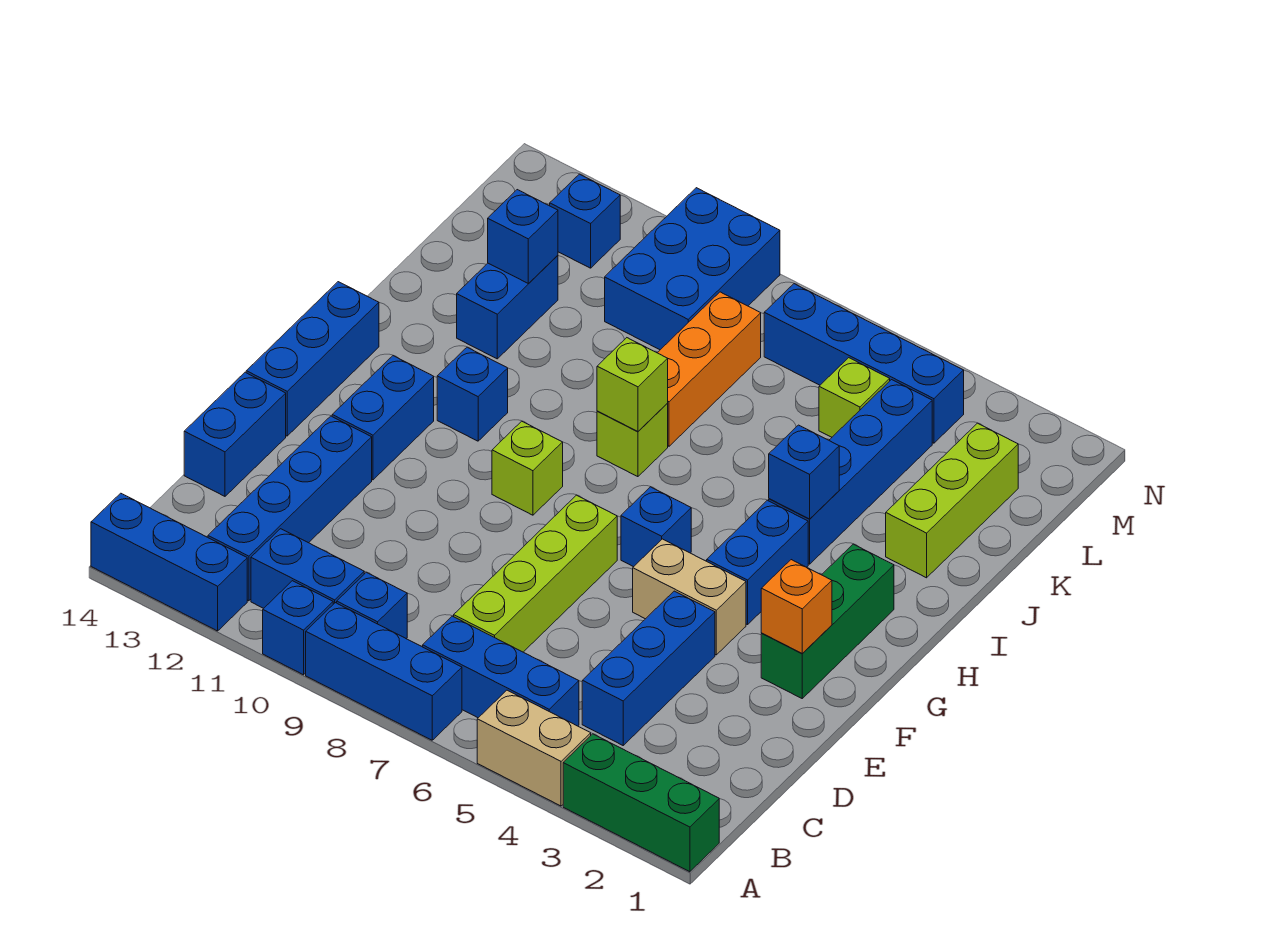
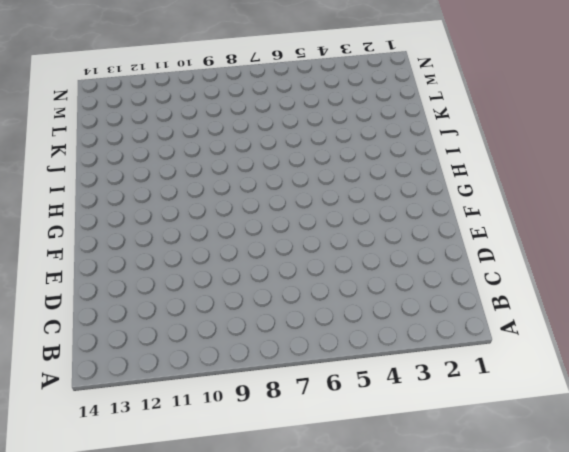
none -> green 1x3 brick [563,734,719,872]
none -> tan 1x2 brick [477,690,591,806]
none -> blue 1x3 brick [306,603,462,740]
none -> blue 1x1 brick [263,581,333,675]

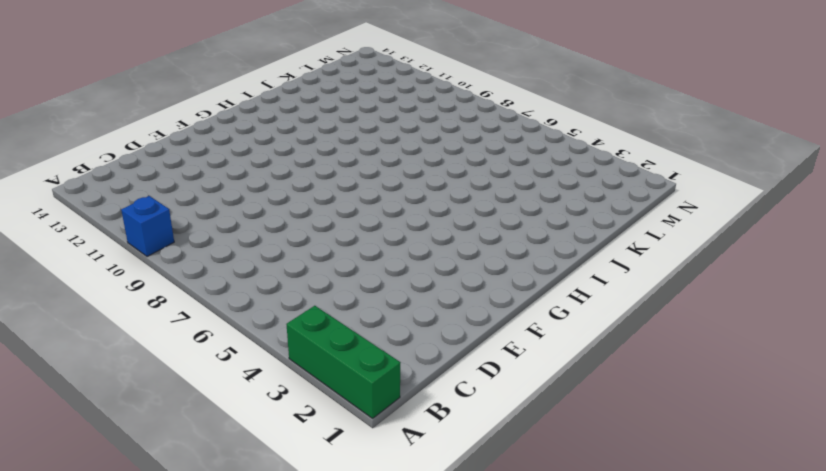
none -> tan 1x2 brick [477,690,591,806]
none -> blue 1x3 brick [306,603,462,740]
none -> blue 1x3 brick [91,493,247,631]
none -> blue 1x3 brick [423,616,579,726]

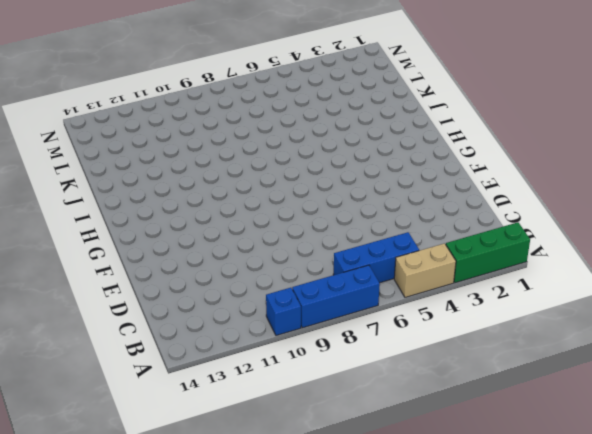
none -> blue 1x3 brick [91,493,247,631]
none -> blue 1x1 brick [337,572,407,638]
none -> blue 1x2 brick [251,529,364,608]
none -> blue 1x4 brick [208,416,372,601]

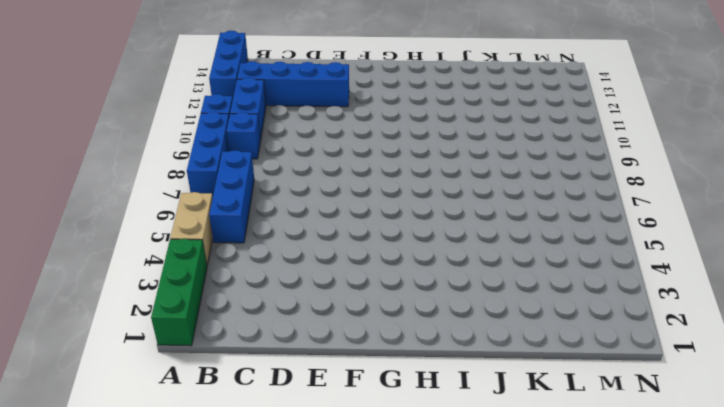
none -> blue 1x3 brick [582,591,715,745]
none -> lime 1x4 brick [454,495,617,652]
none -> blue 1x2 brick [184,372,286,496]
none -> green 1x3 brick [761,544,894,698]

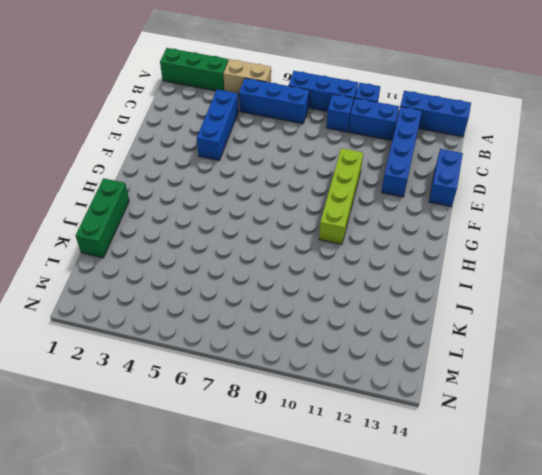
lime 1x4 brick [319,148,363,244] -> lime 1x4 brick moved to [454,495,617,652]
green 1x3 brick [76,178,129,258] -> green 1x3 brick moved to [761,544,894,698]
none -> tan 1x2 brick [633,539,746,655]
none -> blue 1x2 brick [332,356,434,480]
none -> blue 1x3 brick [246,282,379,436]
none -> blue 1x2 brick [707,500,808,625]

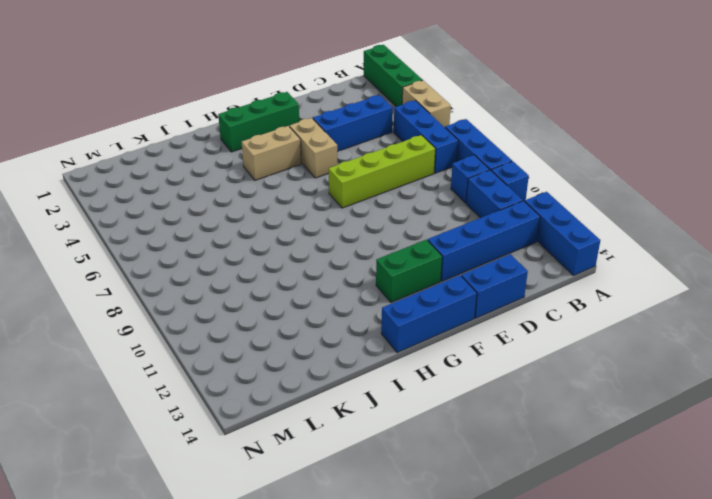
green 1x2 brick [376,240,442,303] -> blue 1x2 brick [332,356,434,480]
tan 1x2 brick [242,126,301,180] -> blue 1x2 brick [707,500,808,625]
none -> blue 1x1 brick [621,487,691,567]
none -> lime 1x1 brick [492,421,563,515]
none -> blue 1x1 brick [437,347,508,441]
none -> blue 1x4 brick [769,380,932,564]

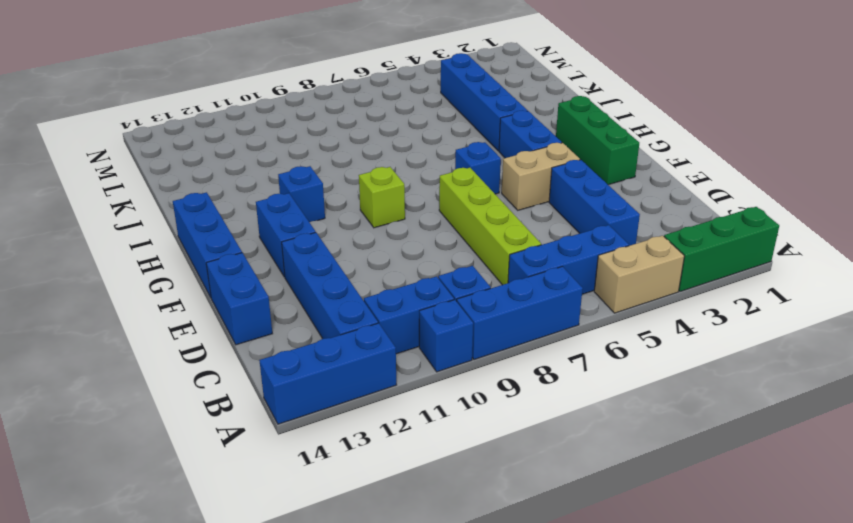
none -> lime 1x1 brick [597,404,668,477]
none -> lime 1x3 brick [886,423,1018,578]
none -> orange 1x3 brick [658,292,761,446]
none -> blue 1x2 brick [457,255,558,359]

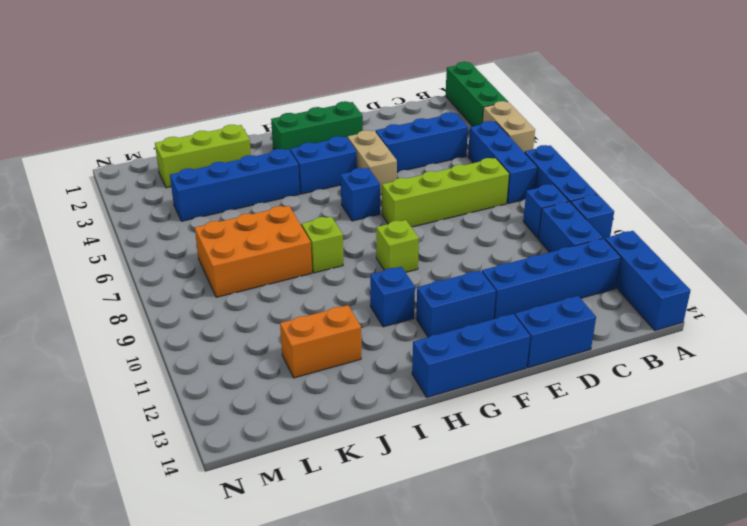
orange 2x3 brick [195,206,312,297] -> orange 1x3 brick [658,292,761,446]
orange 1x2 brick [280,305,361,378] -> blue 1x2 brick [457,255,558,359]
none -> lime 1x1 brick [819,358,890,437]
none -> blue 2x3 brick [605,188,780,350]
none -> blue 1x4 brick [764,284,964,443]
none -> blue 1x1 brick [550,174,620,268]

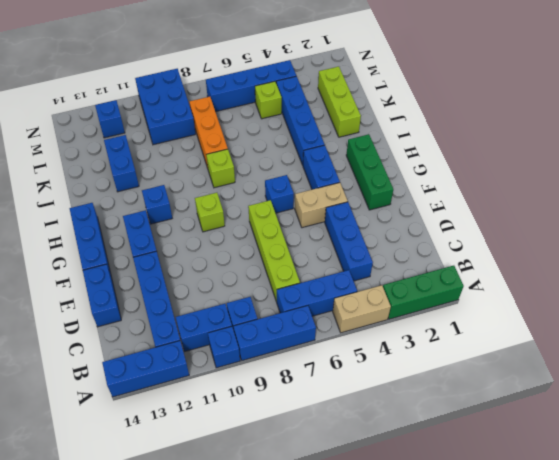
none -> orange 1x1 brick [761,560,832,654]
none -> blue 1x1 brick [769,425,839,519]
none -> lime 1x1 brick [597,338,668,431]
none -> blue 1x1 brick [488,190,558,284]

